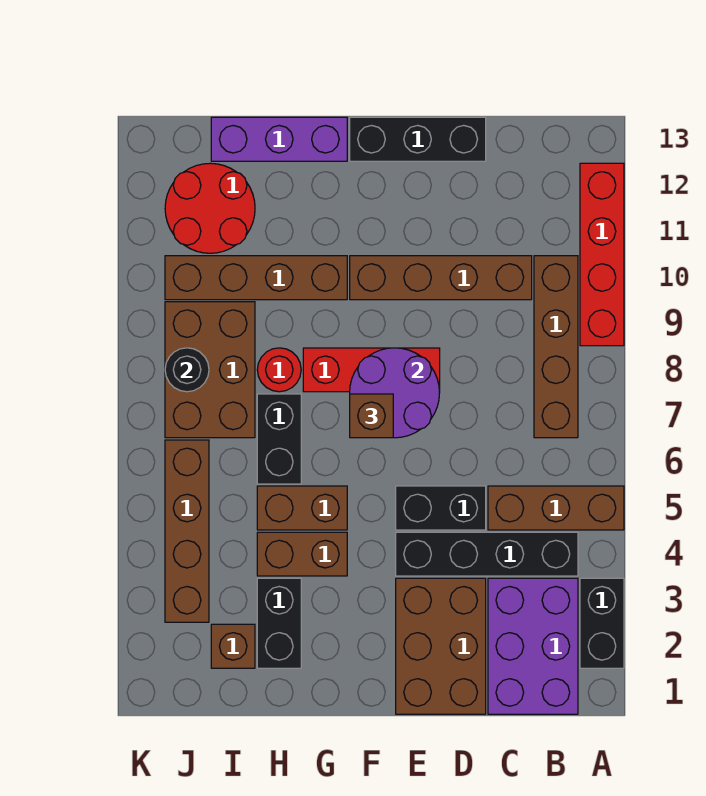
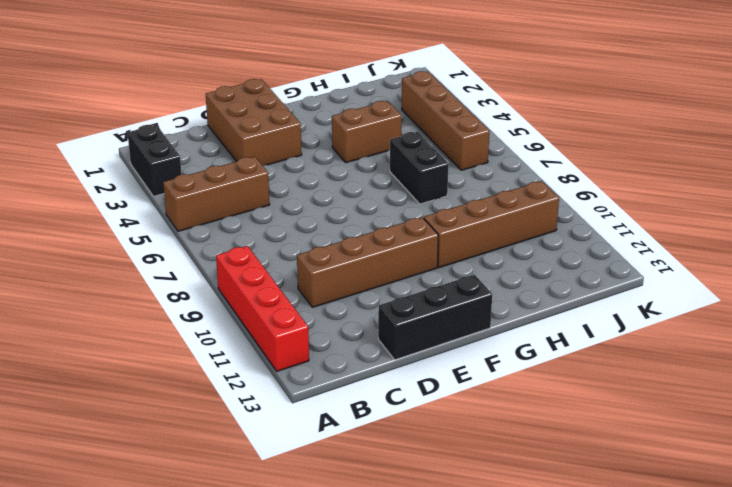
none -> purple 2x3 brick [488,578,578,714]
none -> black 1x4 brick [396,532,578,576]
none -> brown 1x4 brick [534,256,578,438]

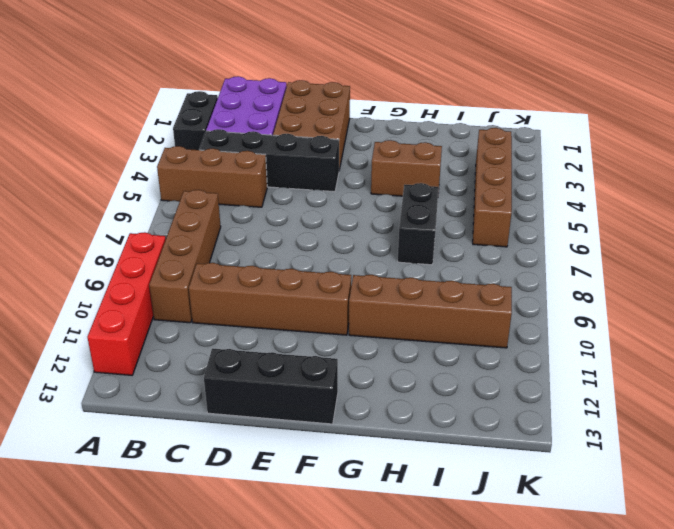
none -> black 1x2 brick [396,486,486,530]
none -> red 1x3 brick [303,348,440,392]
none -> brown 1x2 brick [257,486,347,530]

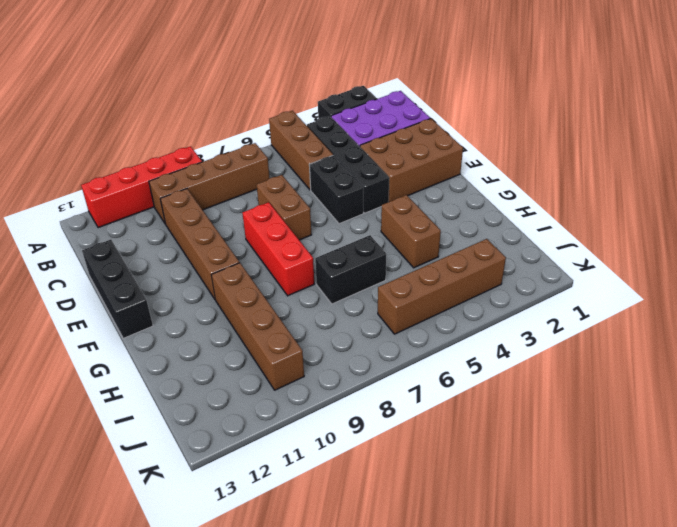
brown 1x2 brick [257,175,312,240] -> brown 1x2 brick moved to [257,486,347,530]
none -> purple 1x3 brick [211,117,347,161]
none -> black 1x2 brick [257,578,301,668]
none -> red 1x1 round brick [257,348,301,392]

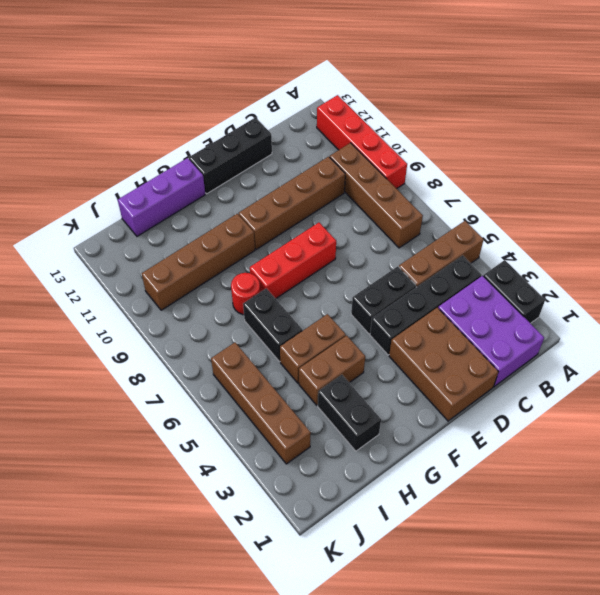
none -> brown 1x1 brick [211,624,255,668]
none -> brown 2x3 brick [165,302,255,438]
none -> red 2x2 round brick [165,163,255,253]

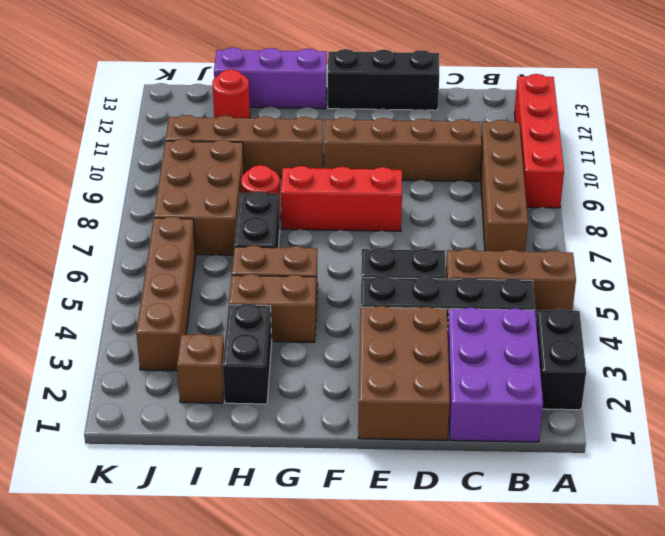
red 1x1 round brick [212,69,250,118] -> red 2x2 round brick [165,163,255,253]
none -> purple 2x2 round brick [350,348,440,438]
none -> black 1x1 round brick [165,348,209,392]
none -> brown 1x1 brick [350,394,393,438]

